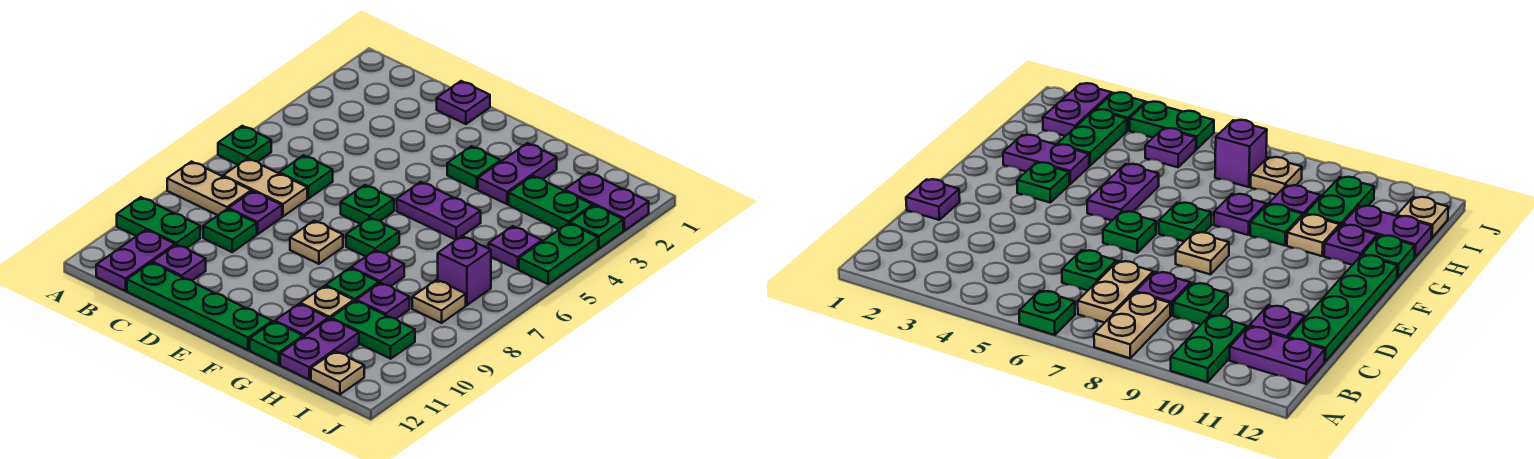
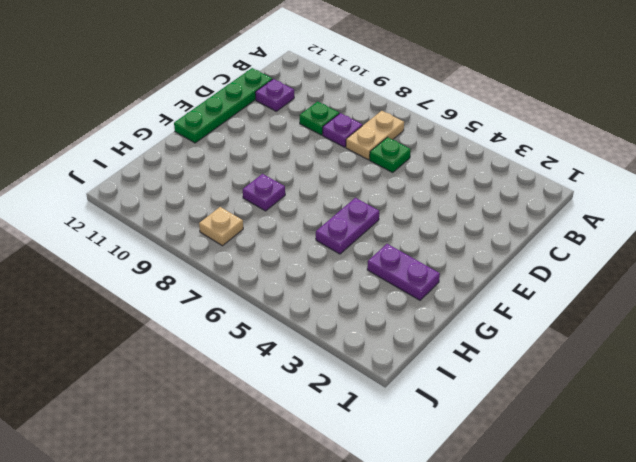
none -> green 1x1 plate [218,126,271,165]
none -> tan 1x2 plate [167,162,251,215]
none -> green 1x2 plate [117,197,200,248]
none -> purple 1x2 plate [96,230,175,291]

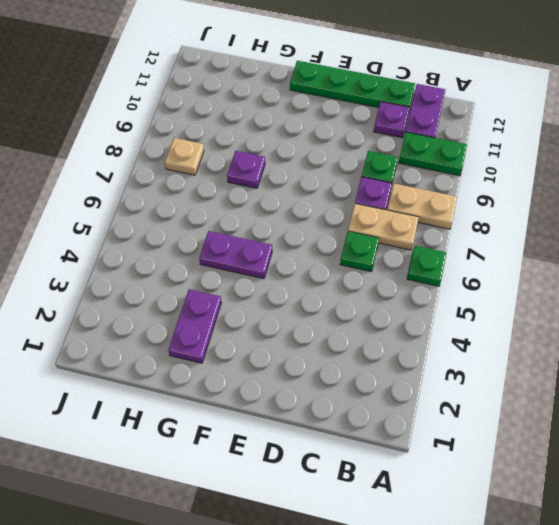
none -> purple 1x1 plate [437,81,490,124]
none -> green 1x1 plate [341,185,394,224]
none -> tan 1x1 plate [290,221,343,264]
none -> green 1x1 plate [447,146,501,189]

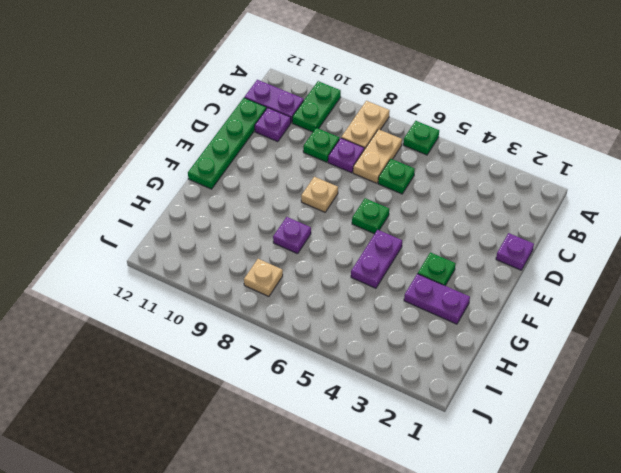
none -> green 1x1 plate [346,218,399,256]
none -> green 1x1 plate [326,268,379,301]
none -> tan 1x1 plate [300,286,354,319]
none -> purple 1x1 plate [275,304,328,337]

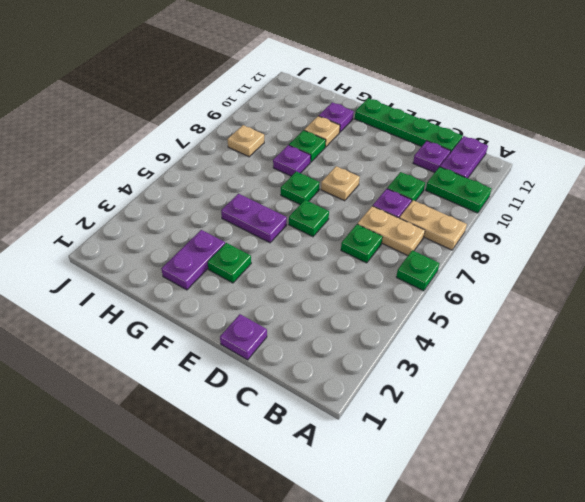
none -> green 1x1 plate [250,322,303,365]
none -> green 1x2 plate [509,176,593,229]
none -> purple 1x1 plate [356,283,410,319]
none -> green 1x2 plate [331,301,415,359]

